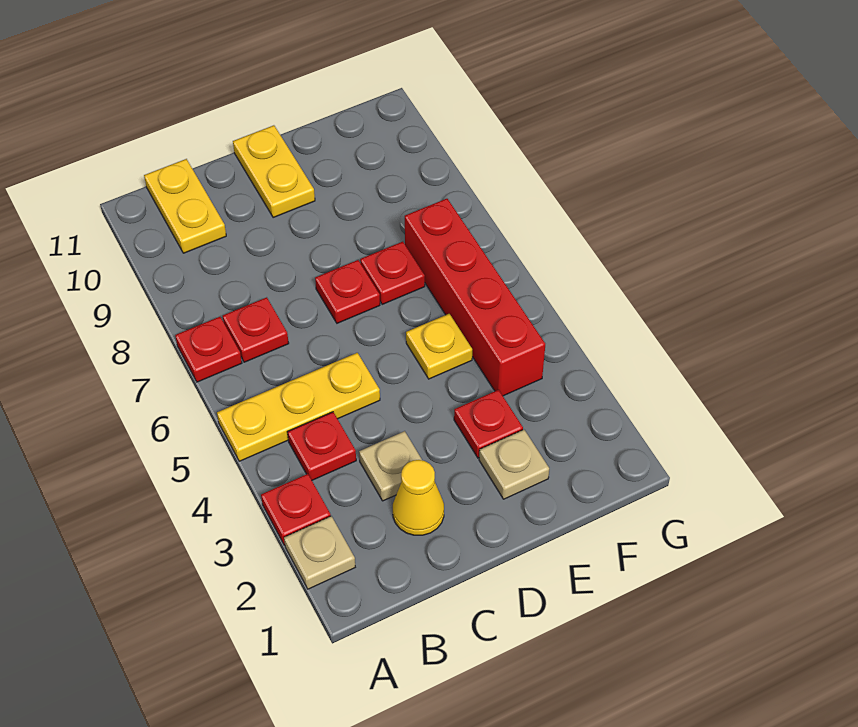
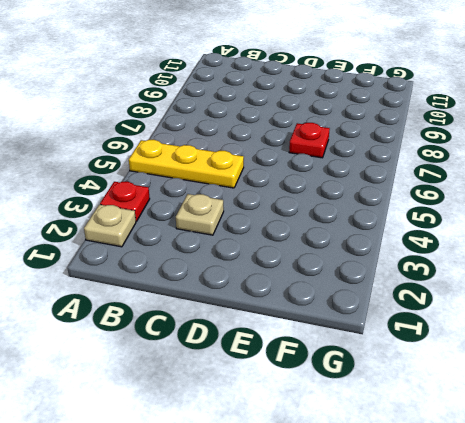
none -> red 1x1 plate [175,317,242,382]
none -> red 1x1 plate [288,412,356,480]
none -> red 1x1 plate [223,297,289,362]

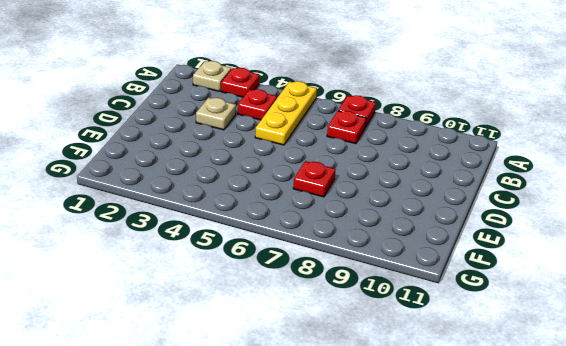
none -> yellow 1x2 plate [144,159,226,253]
none -> yellow 1x1 cone [393,460,444,535]
none -> red 1x1 plate [315,260,380,323]

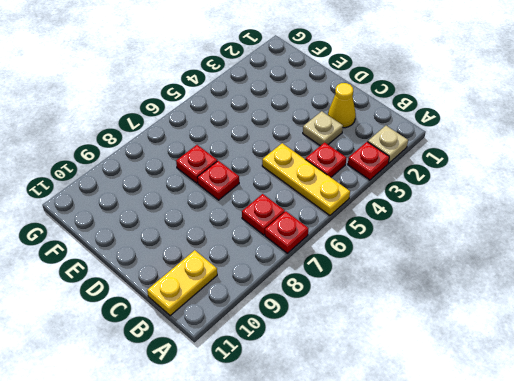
none -> yellow 1x2 plate [233,125,315,218]
none -> tan 1x1 plate [479,430,549,499]
none -> red 1x1 plate [454,390,523,458]

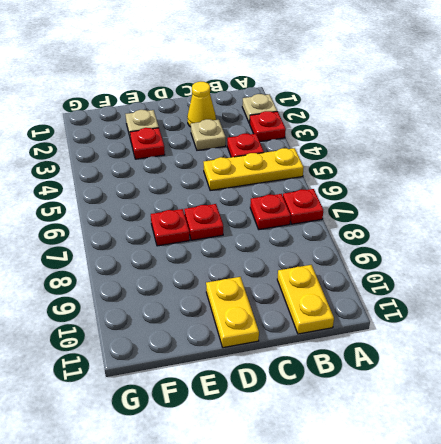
none -> yellow 1x1 plate [406,314,472,379]
none -> red 1x4 brick [405,199,545,396]

